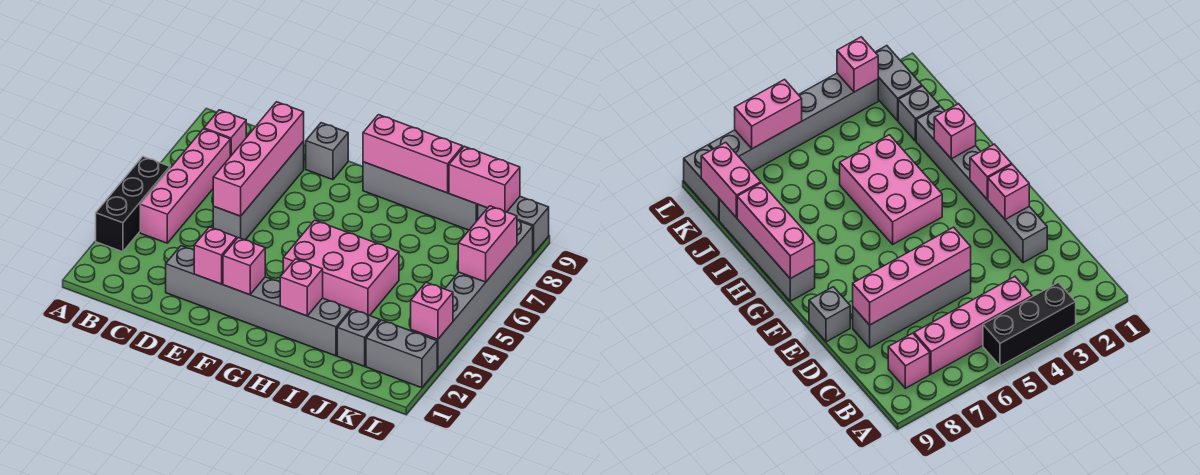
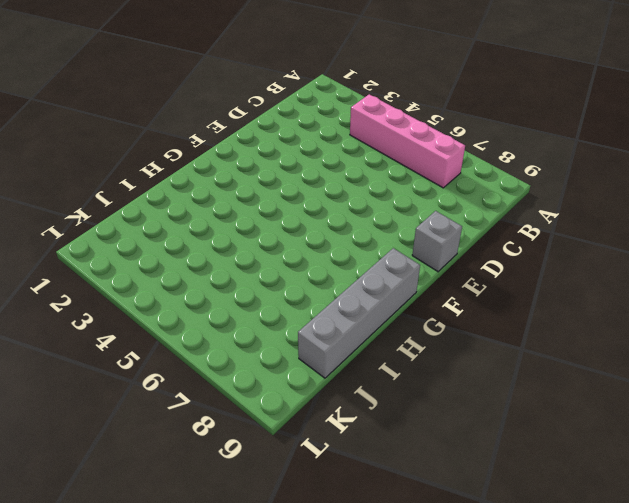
none -> black 1x3 brick [96,157,170,252]
none -> pink 1x1 brick [204,110,247,157]
none -> grey 1x6 brick [166,246,351,356]

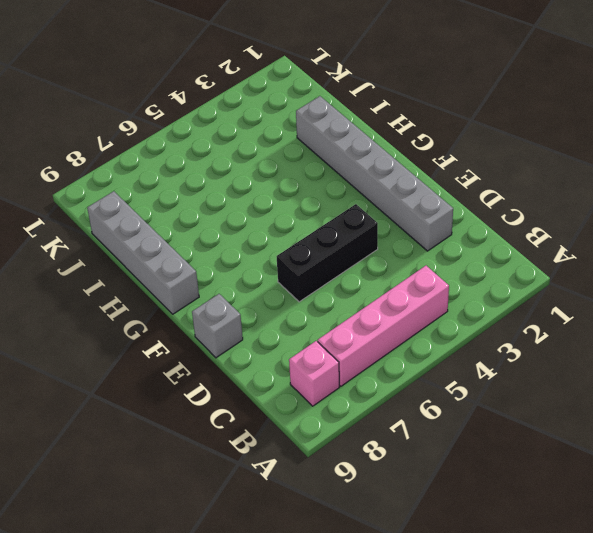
black 1x3 brick [277,204,378,302] -> black 1x3 brick moved to [96,157,170,252]
none -> grey 1x4 brick [213,141,304,240]
none -> pink 2x3 brick [283,220,399,316]
none -> grey 1x1 brick [337,310,380,366]

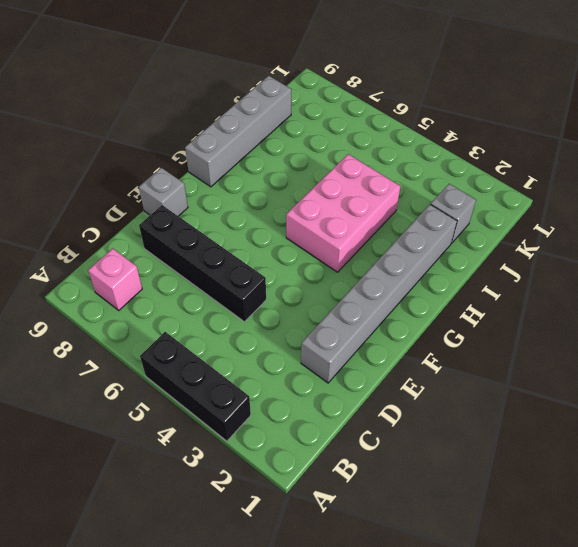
black 1x4 brick [139,205,266,322] -> grey 1x4 brick [213,141,304,240]
none -> pink 1x4 brick [140,129,230,243]
none -> grey 1x2 brick [366,320,437,388]
none -> grey 1x2 brick [478,197,549,254]

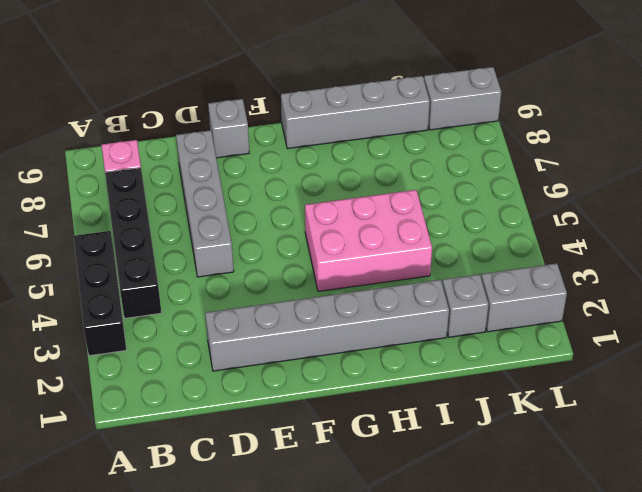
black 1x4 brick [105,168,162,318] -> pink 1x4 brick [140,129,230,243]
none -> grey 1x6 brick [411,220,533,369]
none -> pink 1x4 brick [213,102,304,216]
none -> pink 1x1 brick [194,227,237,284]

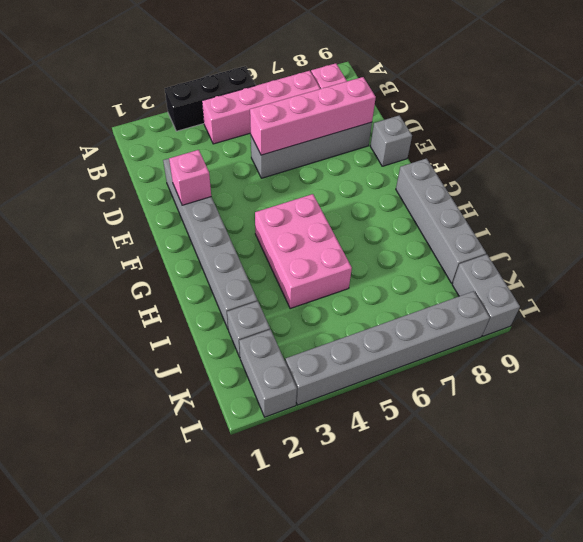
none -> pink 1x1 brick [223,238,265,295]
none -> pink 1x3 brick [363,115,463,193]
none -> pink 1x1 brick [280,259,323,316]

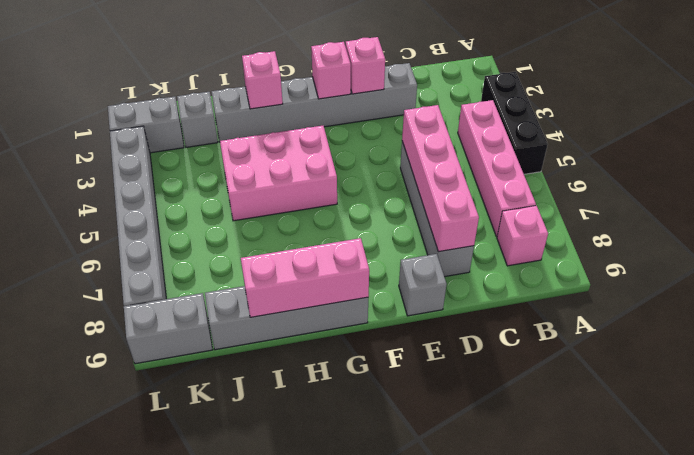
none -> pink 1x2 brick [449,146,520,212]
none -> pink 1x1 brick [411,282,453,339]
none -> pink 1x2 brick [458,206,517,282]

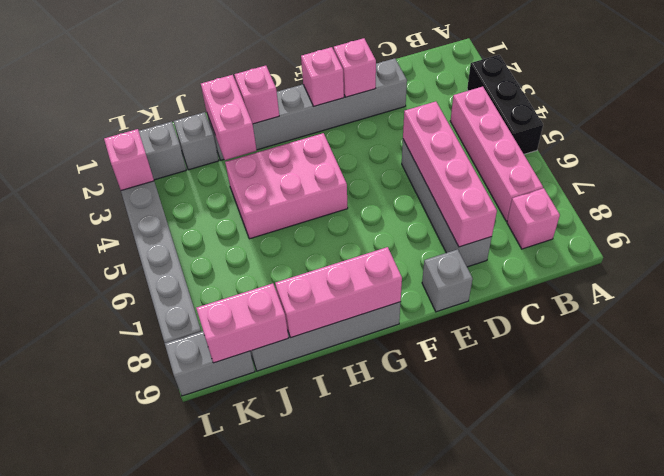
pink 1x2 brick [201,75,257,160] -> pink 1x2 brick moved to [458,206,517,282]

